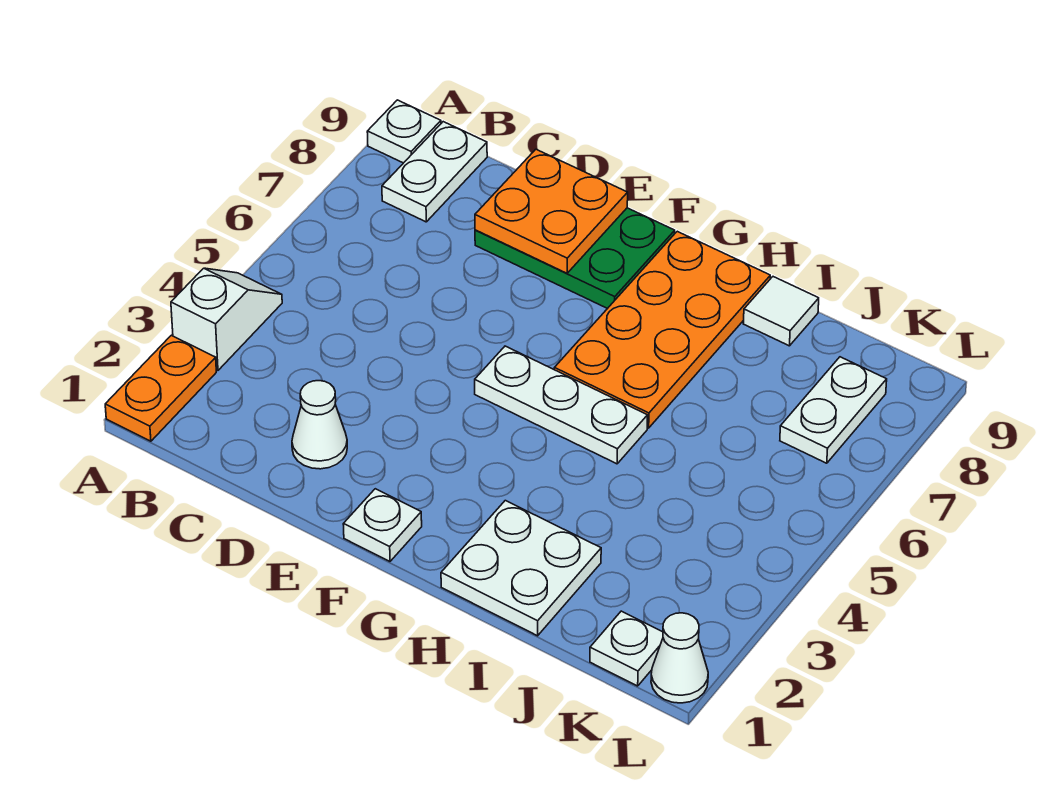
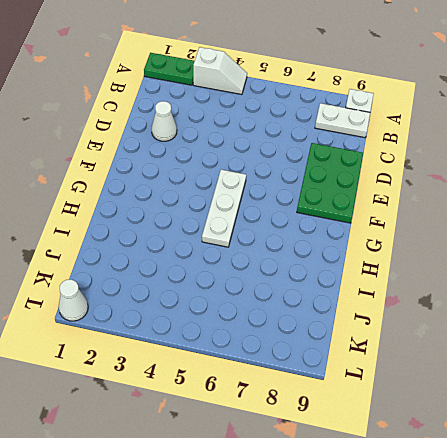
green 1x2 plate [144,53,194,85] -> orange 1x2 plate [105,335,216,441]
none -> white 1x1 plate [343,489,422,561]
none -> orange 2x4 plate [554,231,770,428]
none -> white 2x2 plate [441,501,601,636]

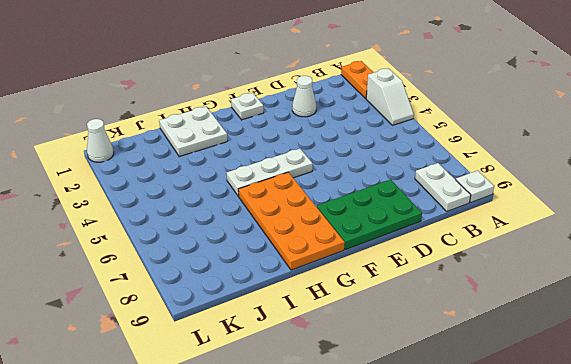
none -> white 1x1 tile [743,277,819,346]
none -> white 1x1 plate [590,611,663,686]
none -> white 1x2 plate [780,357,887,463]

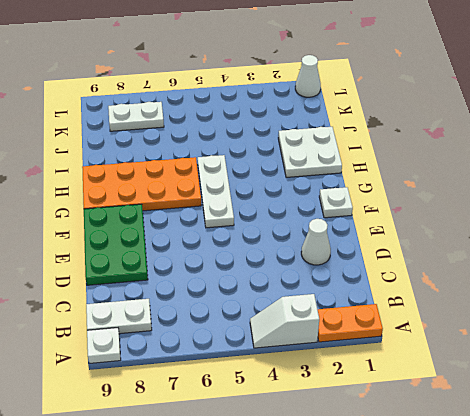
none -> white 1x1 tile [743,277,819,346]
none -> white 1x1 plate [590,611,663,686]
none -> orange 2x2 plate [475,149,628,273]

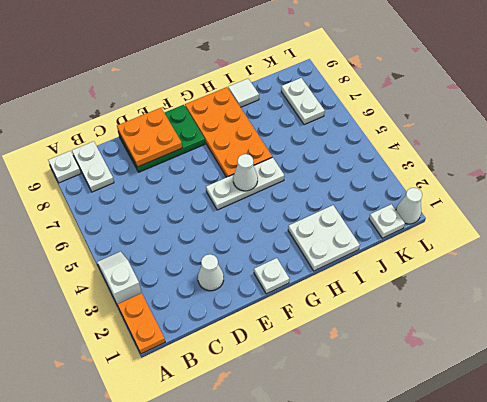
white 1x1 cone [233,154,258,191] -> none

